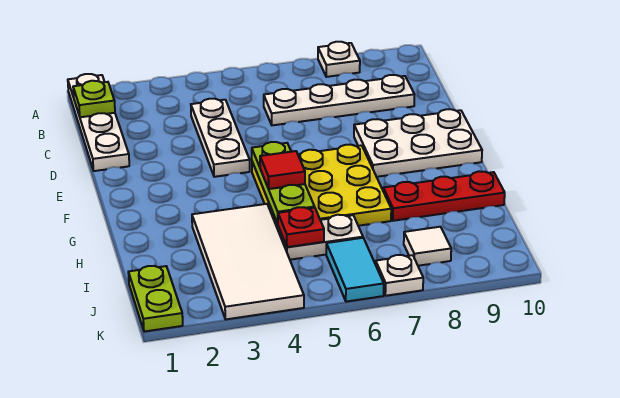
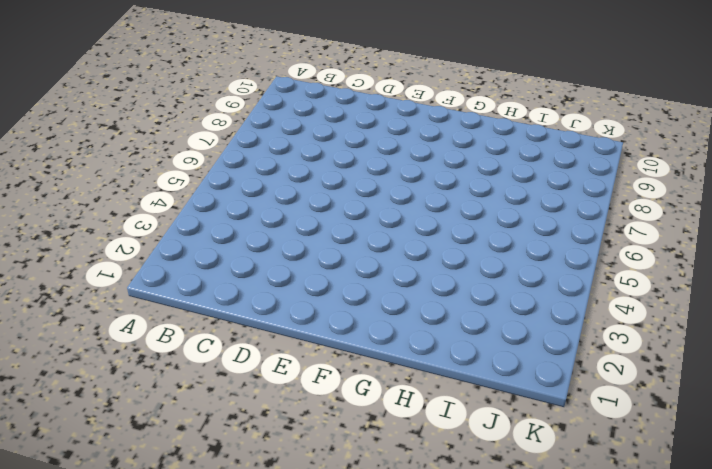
none -> white 1x4 plate [68,74,129,171]
none -> white 1x1 plate [318,42,360,77]
none -> white 1x3 plate [191,99,250,177]

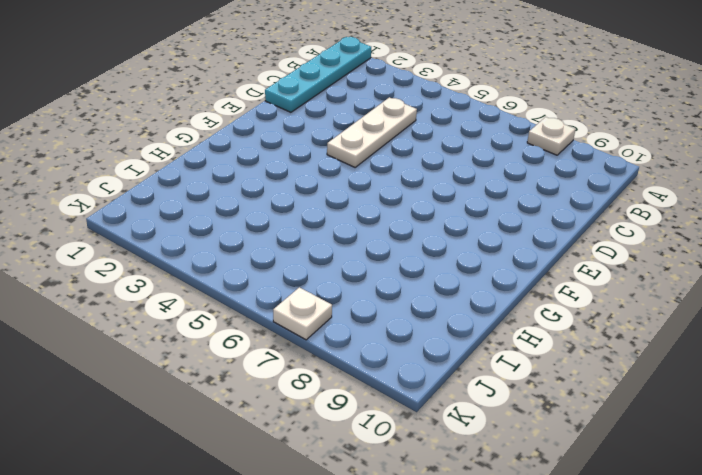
cyan 1x4 plate [265,37,371,112] -> white 1x4 plate [68,74,129,171]
none -> white 1x4 plate [264,75,415,125]
none -> white 2x3 plate [354,109,482,177]
none -> yellow 3x3 plate [252,145,391,229]

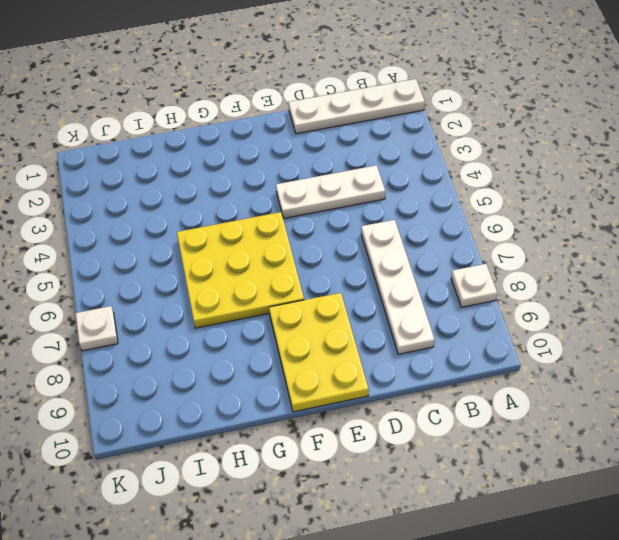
yellow 2x3 plate [269,293,369,412] -> white 2x3 plate [354,109,482,177]
none -> white 2x4 tile [192,204,304,319]
none -> red 1x3 plate [383,171,505,221]
none -> white 1x2 plate [278,215,363,260]

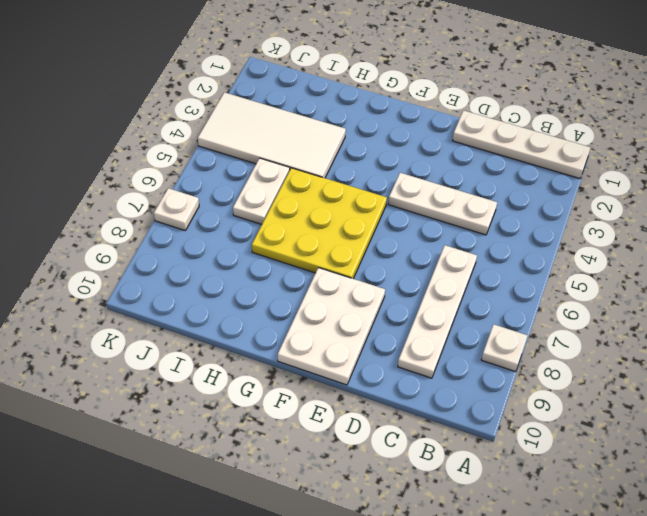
none -> red 1x3 plate [383,171,505,221]
none -> lime 1x2 plate [128,266,183,332]
none -> cyan 1x2 tile [326,238,384,302]

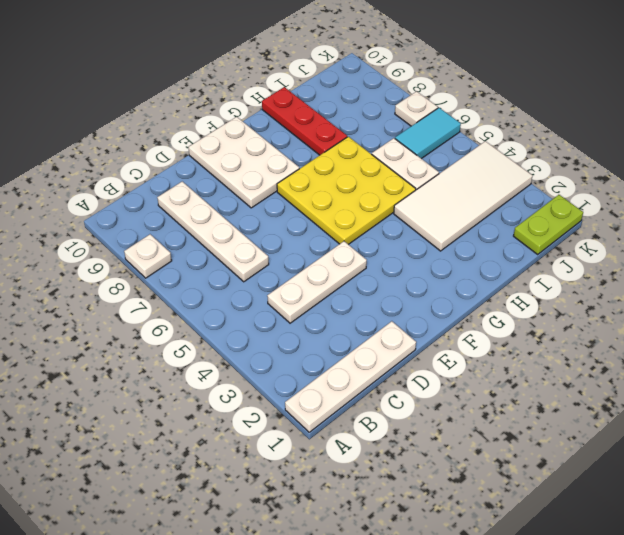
none -> white 1x1 tile [404,227,451,266]
none -> lime 1x1 plate [73,81,115,117]
none -> lime 1x3 plate [252,142,315,224]

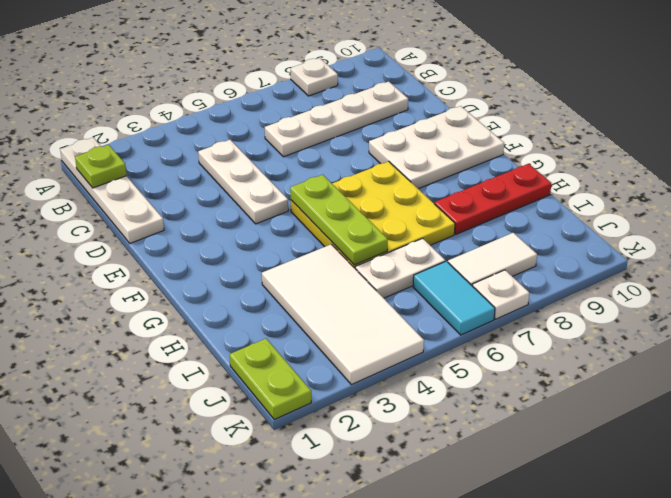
white 1x2 tile [448,233,537,285] -> white 1x1 tile [404,227,451,266]
none -> red 1x1 plate [278,207,324,247]
none -> red 1x1 tile [260,151,305,189]

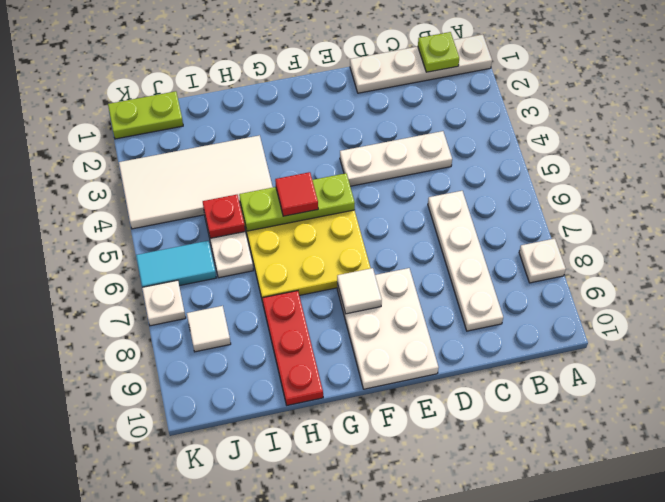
white 1x1 tile [337,268,382,314] -> none

